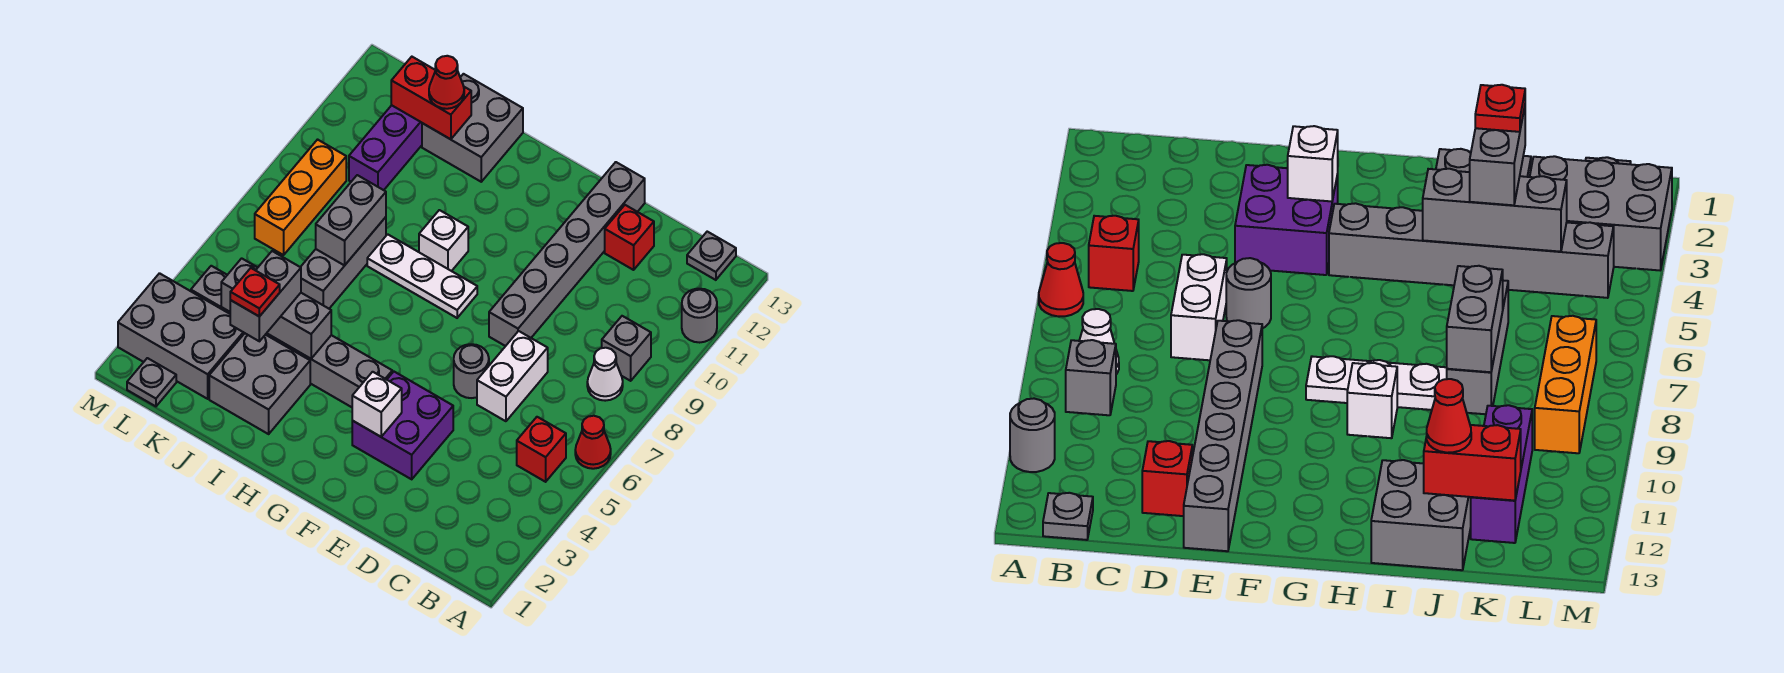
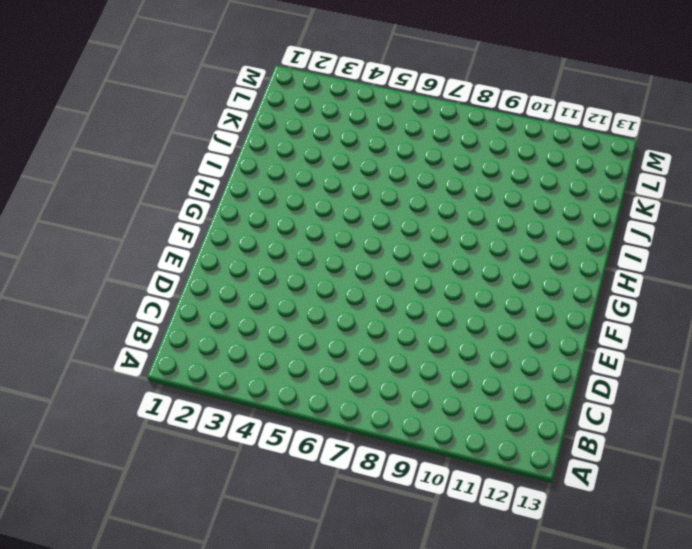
none -> red 1x1 cone [575,416,611,469]
none -> grey 1x1 round brick [682,289,717,343]
none -> red 1x1 brick [517,417,566,482]

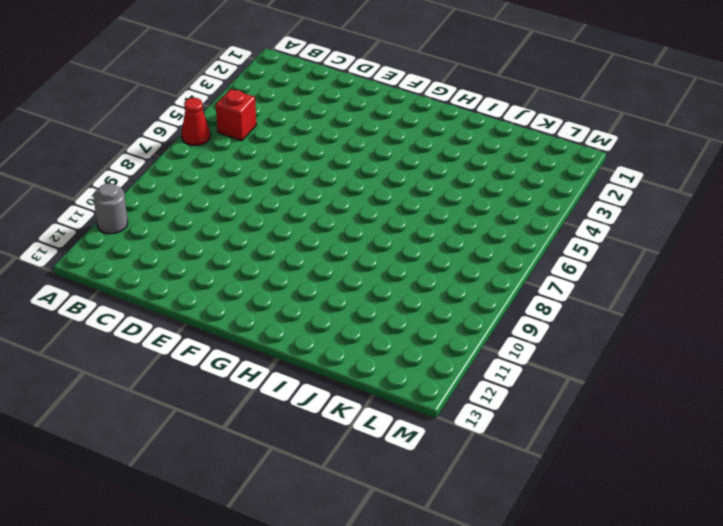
none -> white 1x1 cone [587,348,623,401]
none -> grey 1x1 brick [602,316,651,381]
none -> grey 1x1 plate [687,232,736,280]

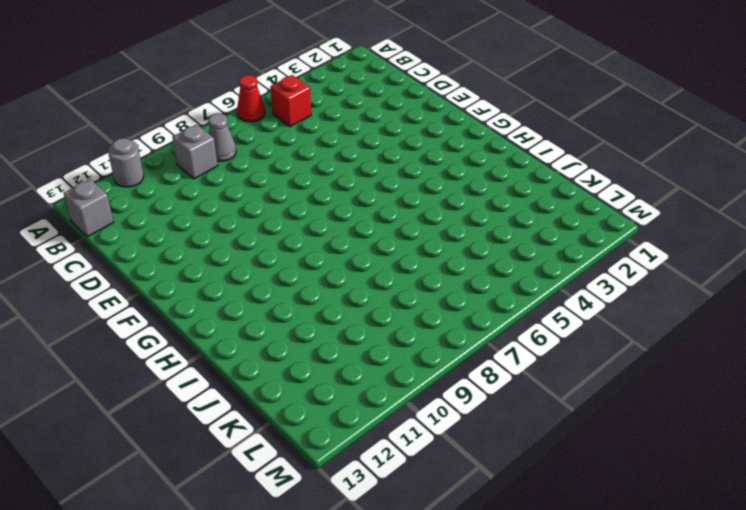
grey 1x1 cone [208,113,236,161] -> white 1x1 cone [587,348,623,401]
grey 1x1 brick [64,179,114,237] -> grey 1x1 plate [687,232,736,280]
none -> white 1x2 brick [477,331,548,421]
none -> red 1x1 brick [605,205,654,270]
none -> purple 2x2 brick [352,372,453,479]

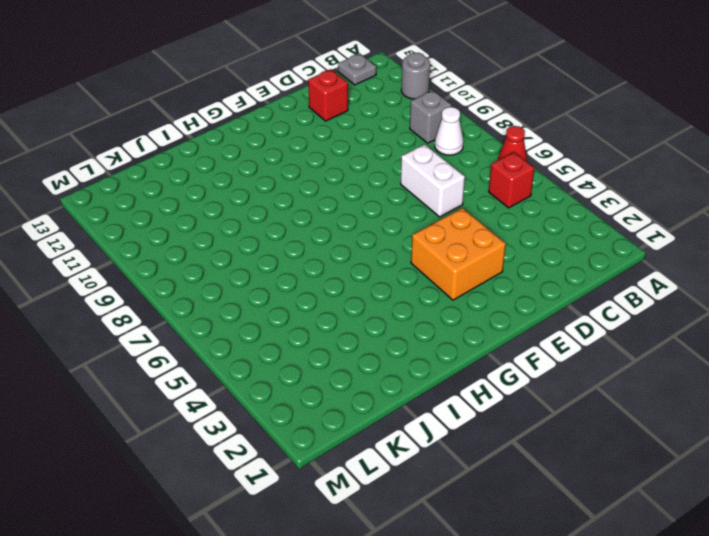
orange 2x2 brick [411,208,506,300] -> purple 2x2 brick [352,372,453,479]
none -> grey 1x1 round brick [454,344,489,398]
none -> grey 1x6 brick [489,162,645,346]
none -> grey 1x6 brick [191,266,392,407]

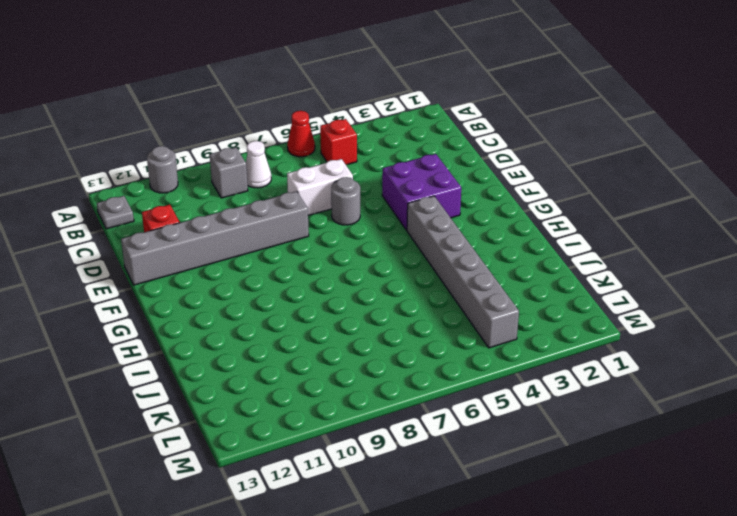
none -> white 1x3 plate [367,234,477,318]
none -> white 1x1 brick [419,210,468,271]
none -> grey 2x2 brick [209,333,310,434]

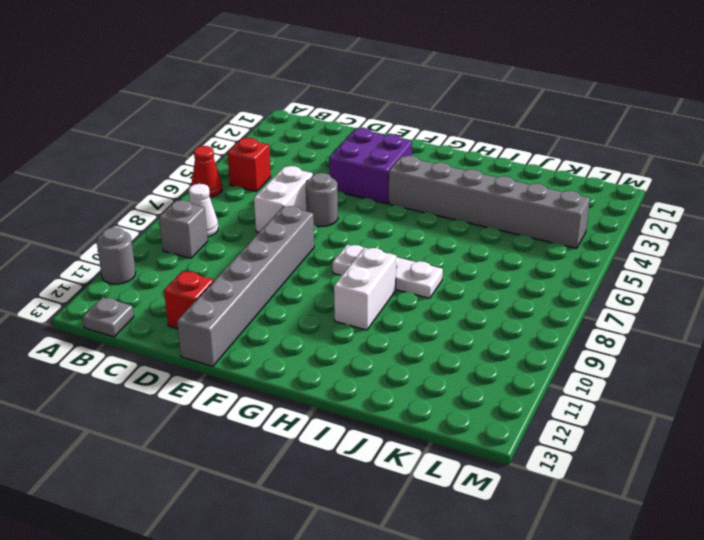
white 1x2 brick [334,248,396,330] -> white 1x1 brick [419,210,468,271]
none -> grey 2x2 brick [209,333,310,434]
none -> grey 2x2 brick [422,74,523,182]
none -> grey 1x3 brick [301,217,386,309]

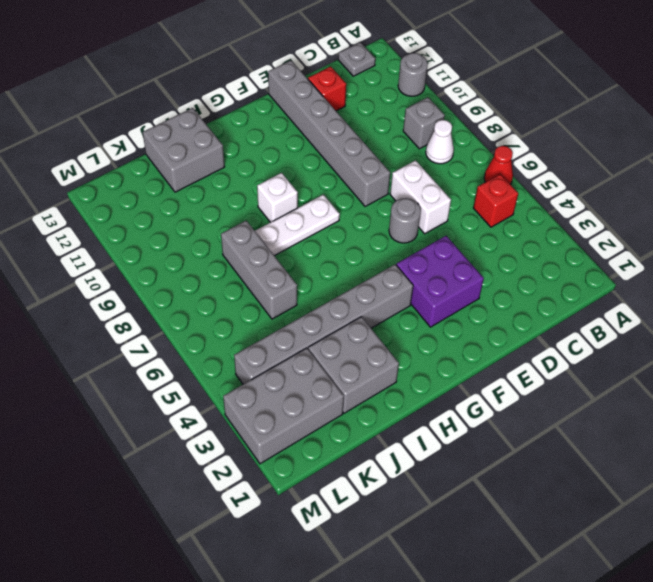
none -> purple 1x3 brick [349,105,422,190]
none -> grey 1x1 plate [127,358,176,406]
none -> orange 1x3 brick [255,140,346,255]

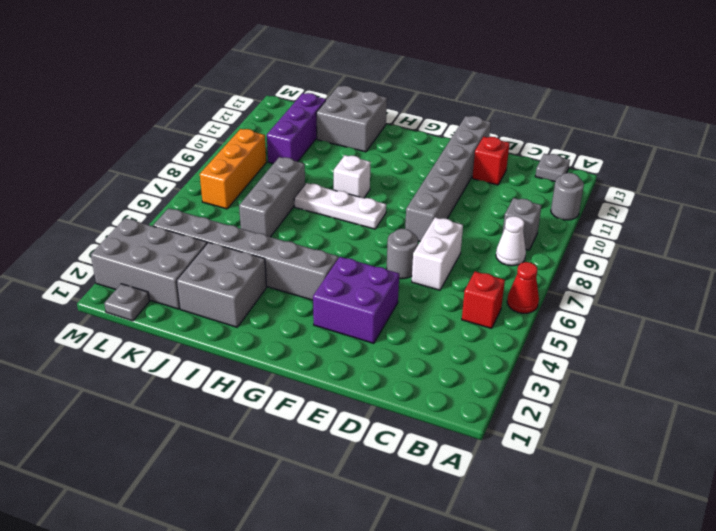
none -> white 1x1 brick [352,372,402,437]
none -> grey 1x3 brick [221,258,331,359]
none -> grey 1x2 brick [316,175,386,265]

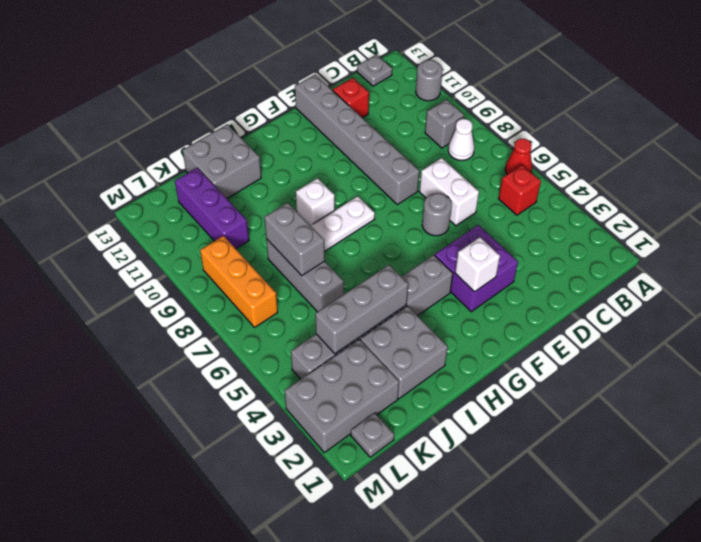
none -> red 1x2 brick [391,57,471,139]
none -> grey 1x2 brick [230,251,301,341]
none -> red 1x1 cone [429,56,464,109]

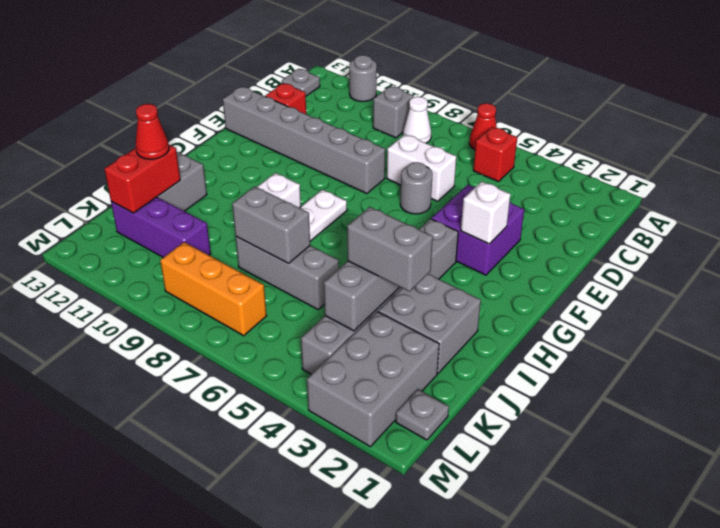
none -> red 1x1 plate [230,268,280,317]

